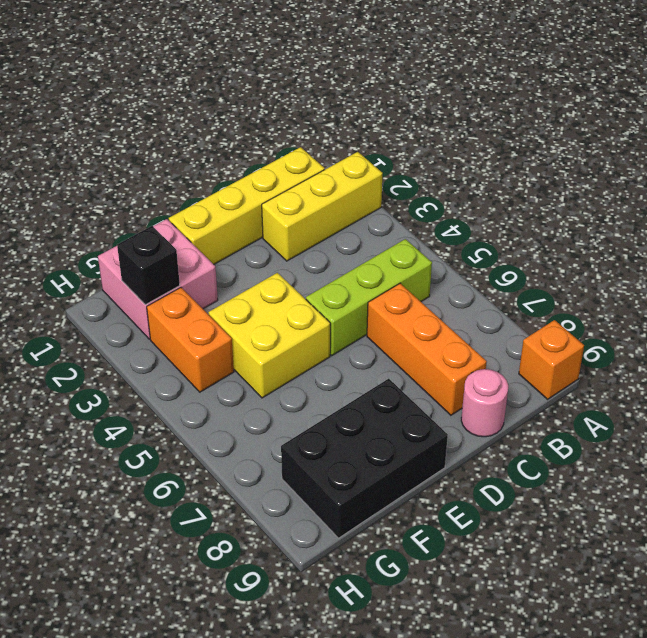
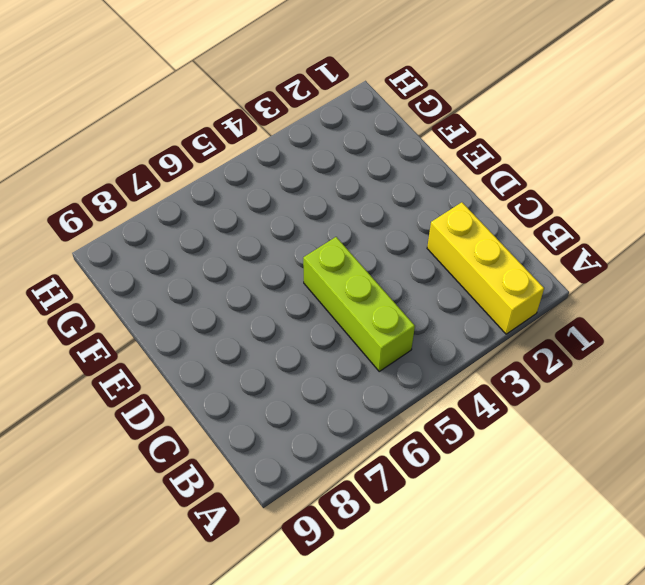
none -> orange 1x1 brick [519,320,584,399]
none -> yellow 1x4 brick [169,147,325,264]

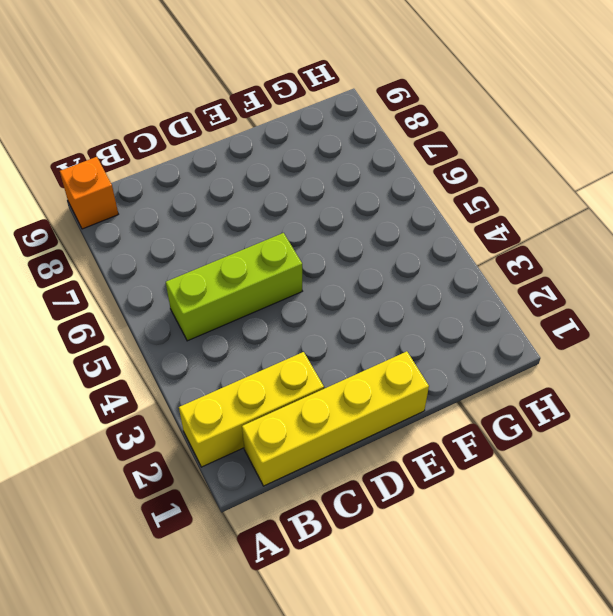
none -> orange 1x3 brick [367,283,487,415]
none -> pink 1x1 round brick [461,369,508,437]

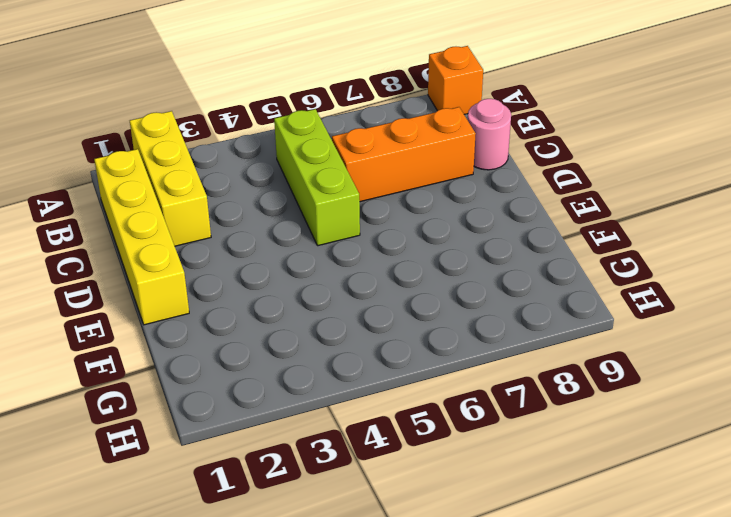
none -> yellow 2x2 brick [208,273,330,398]
none -> black 2x3 brick [281,379,448,538]

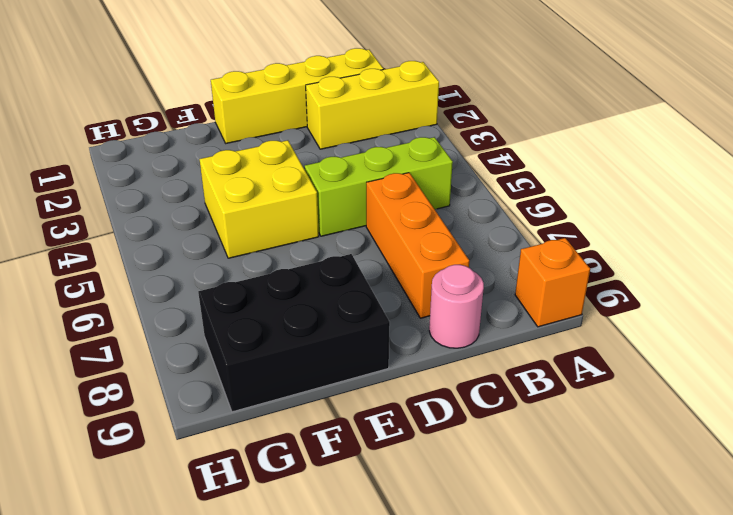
none -> pink 2x2 brick [98,219,218,339]
none -> orange 1x2 brick [147,288,234,392]

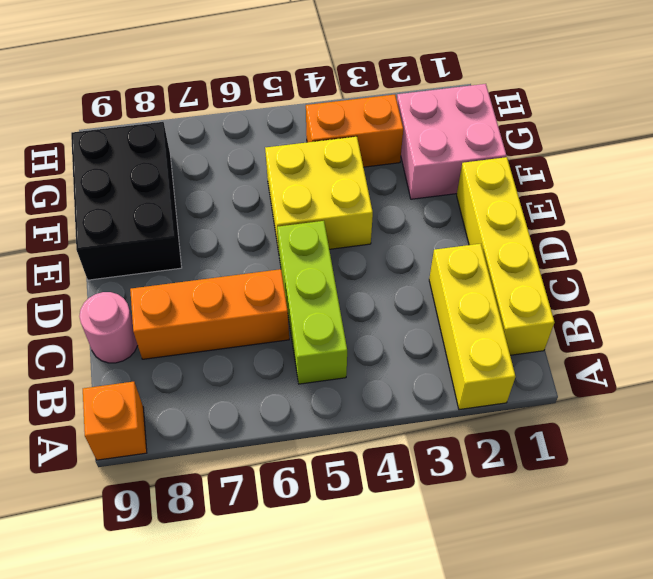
none -> black 1x1 brick [117,226,180,305]

